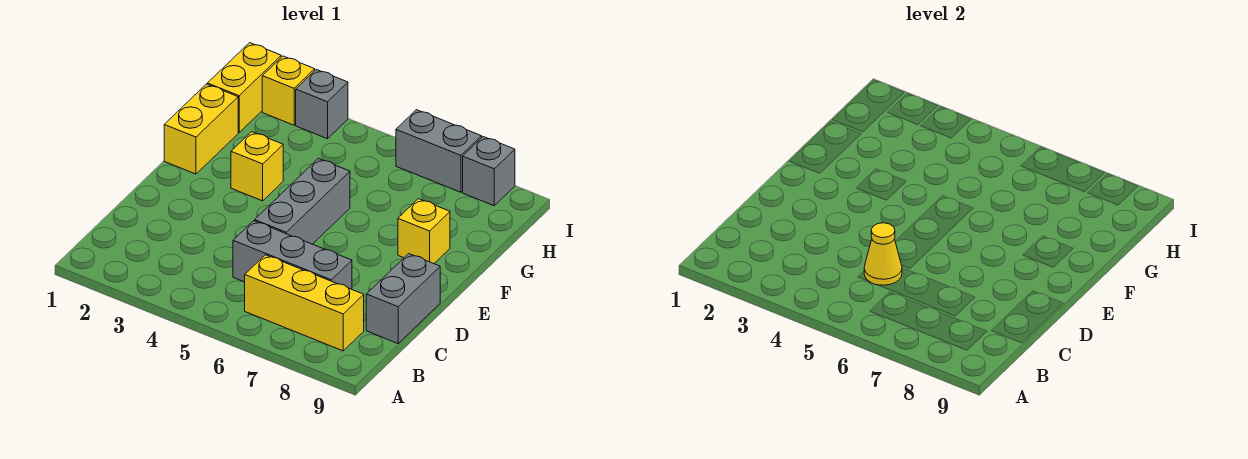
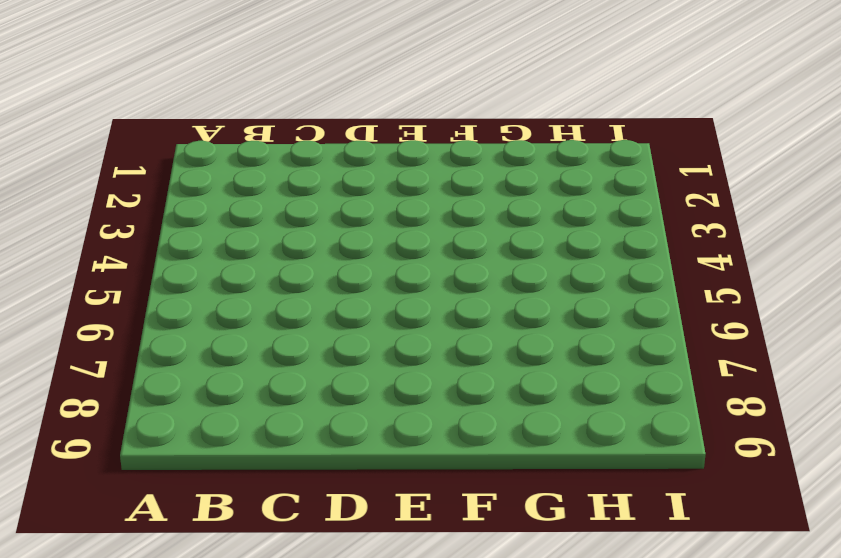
none -> yellow 1x3 brick [245,255,364,351]
none -> grey 1x3 brick [233,221,352,289]
none -> grey 1x2 brick [366,254,440,343]

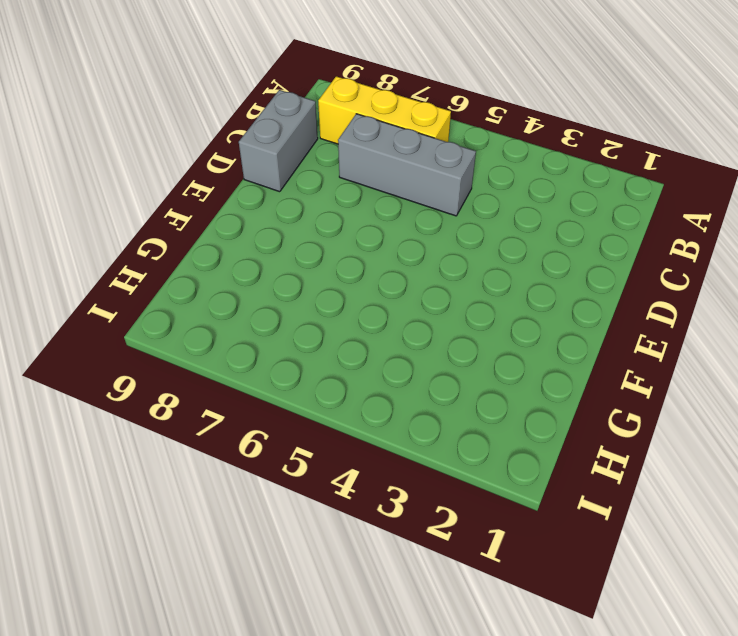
none -> grey 1x3 brick [255,159,350,244]
none -> yellow 1x2 brick [164,84,238,174]
none -> yellow 1x1 brick [231,132,283,201]

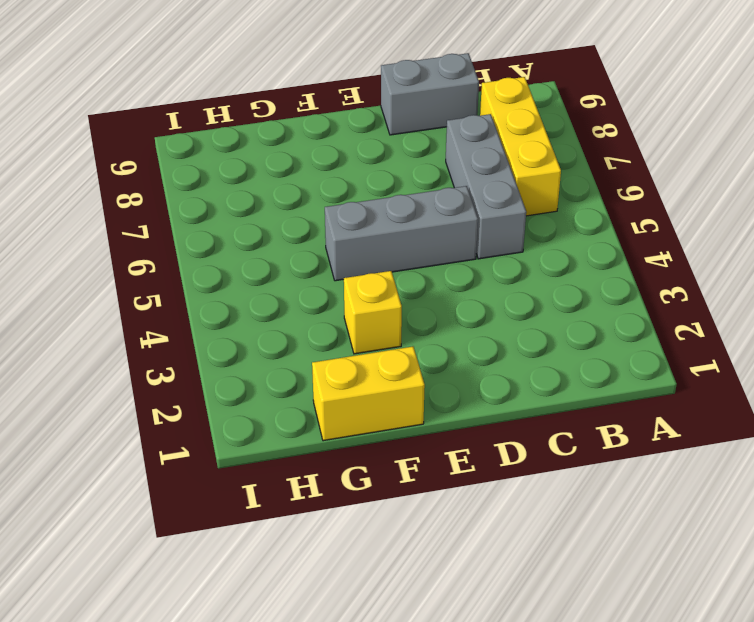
none -> yellow 1x1 brick [398,199,450,264]
none -> yellow 1x2 brick [207,43,281,132]
none -> yellow 1x1 brick [262,56,315,125]

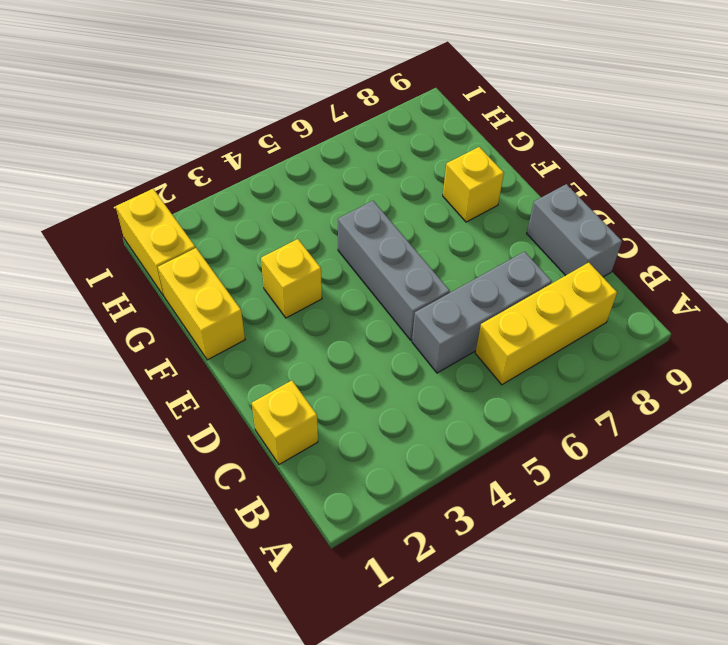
yellow 1x1 brick [252,381,318,464] -> yellow 1x1 brick moved to [262,56,315,125]
none -> grey 1x1 brick [296,70,348,139]
none -> grey 1x2 brick [396,110,482,192]
none -> grey 1x1 brick [463,137,515,206]

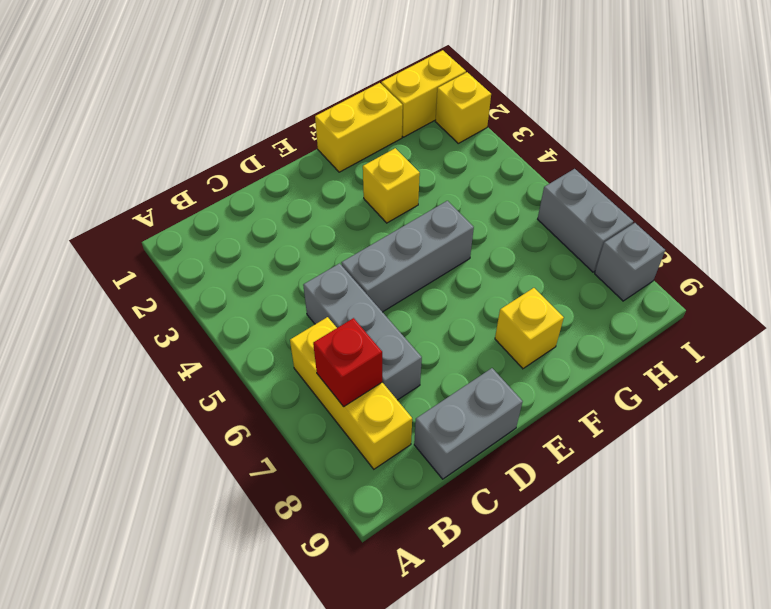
red 1x1 brick [313,318,382,407] -> none
none -> grey 1x1 brick [296,70,348,139]
none -> yellow 1x1 cone [864,223,902,285]

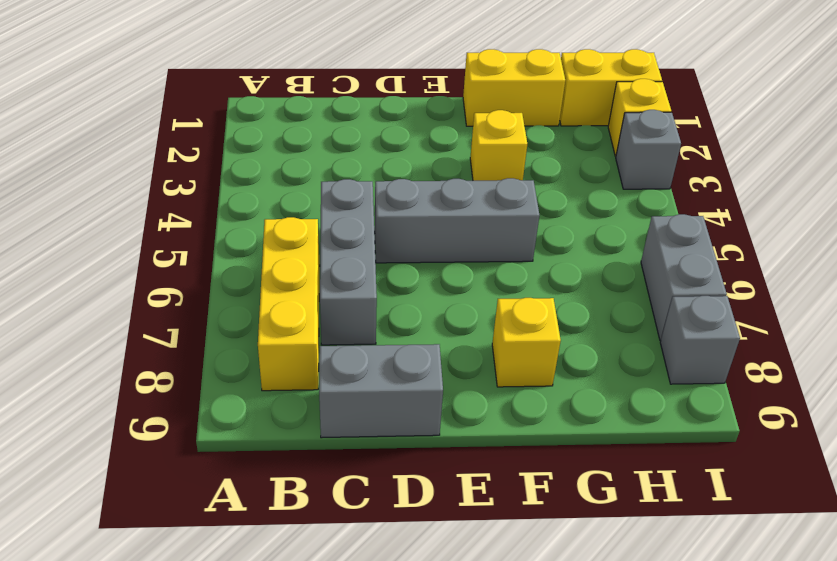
none -> yellow 1x1 cone [864,223,902,285]

